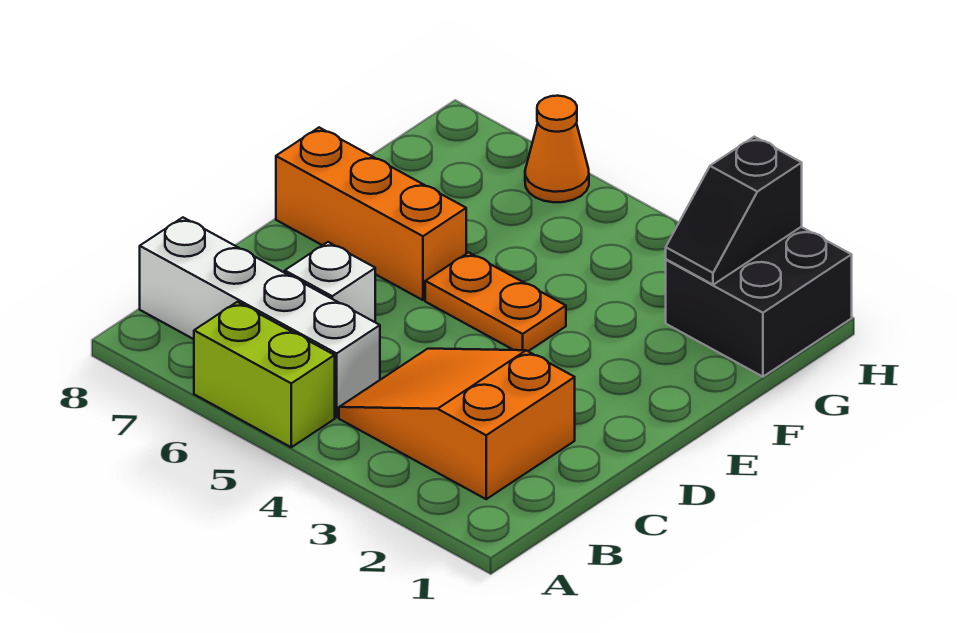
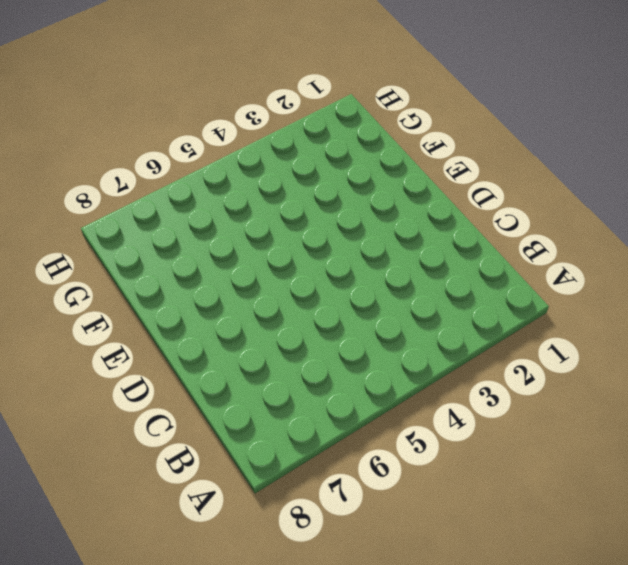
none -> lime 1x2 brick [194,302,335,447]
none -> orange 2x3 slope [339,349,575,499]

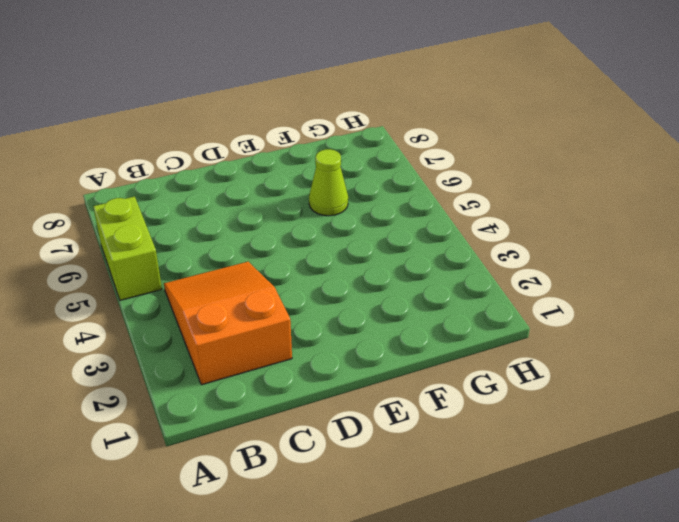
lime 1x1 cone [309,149,348,216] -> none
none -> white 1x4 brick [140,218,380,417]
none -> white 1x1 brick [285,242,375,322]

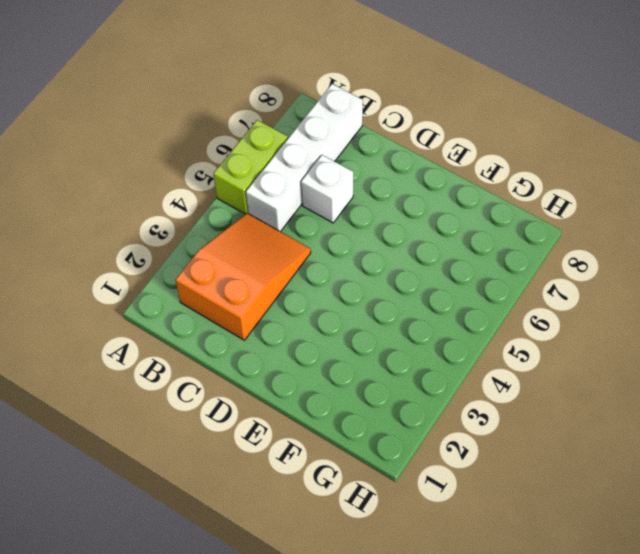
none -> orange 1x2 plate [425,252,566,351]
none -> orange 1x3 brick [276,128,466,300]

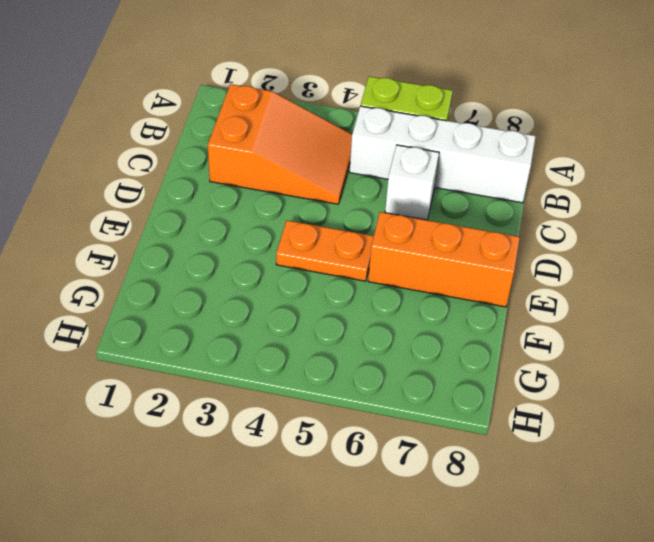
none -> black 2x2 brick [666,227,852,377]
none -> orange 1x1 cone [525,96,589,202]

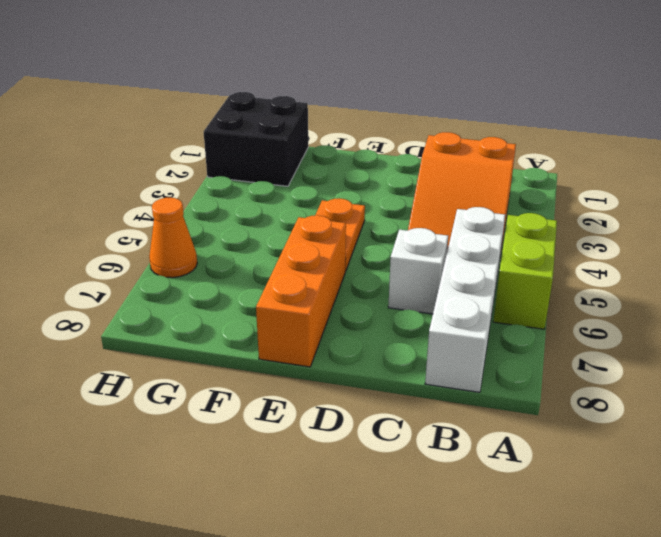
none -> black 1x2 slope [666,137,802,285]

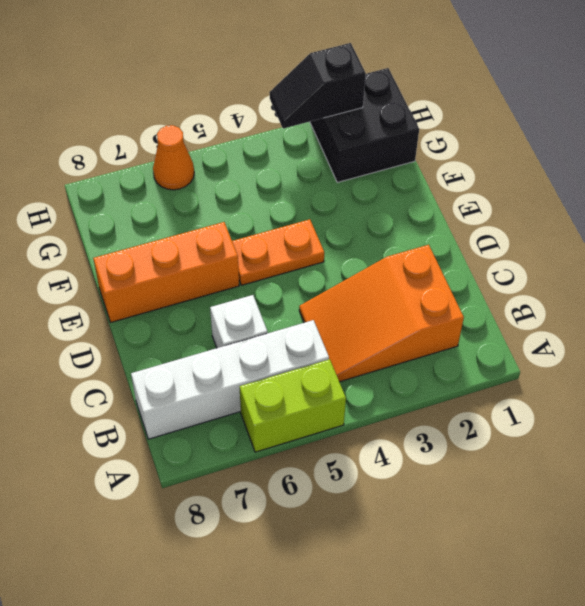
black 1x2 slope [269,43,366,129] -> black 1x2 slope turned to [666,137,802,285]

